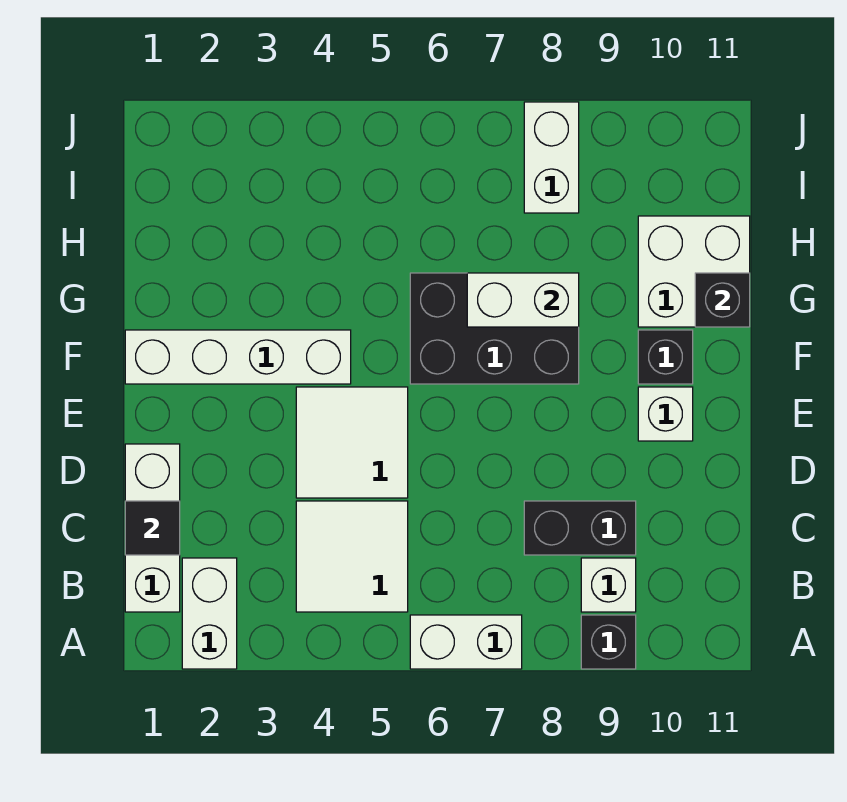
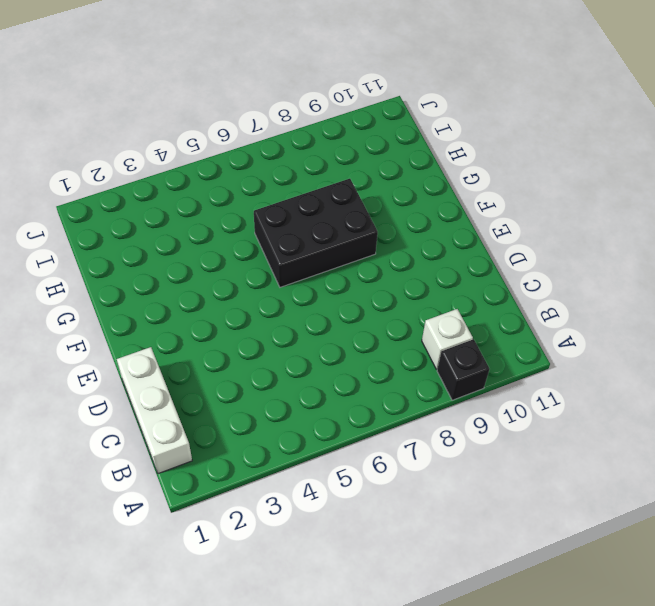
none -> white 1x2 brick [182,558,237,669]
none -> white 1x2 brick [410,615,522,669]
none -> white 2x2 tile [296,501,408,612]

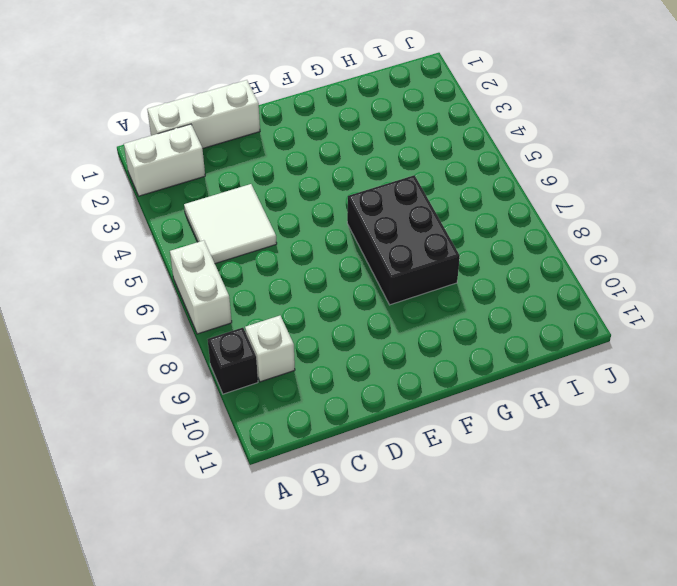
none -> black 1x2 brick [524,501,636,555]
none -> white 2x2 tile [296,387,408,498]
none -> white 1x1 brick [638,387,693,441]

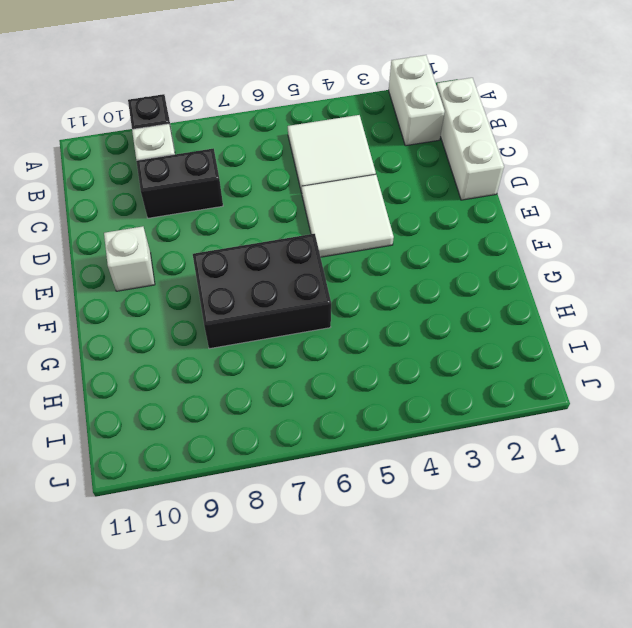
none -> white 1x2 brick [410,615,522,669]
none -> white 1x4 brick [125,330,351,384]
none -> black 1x1 brick [638,330,693,384]

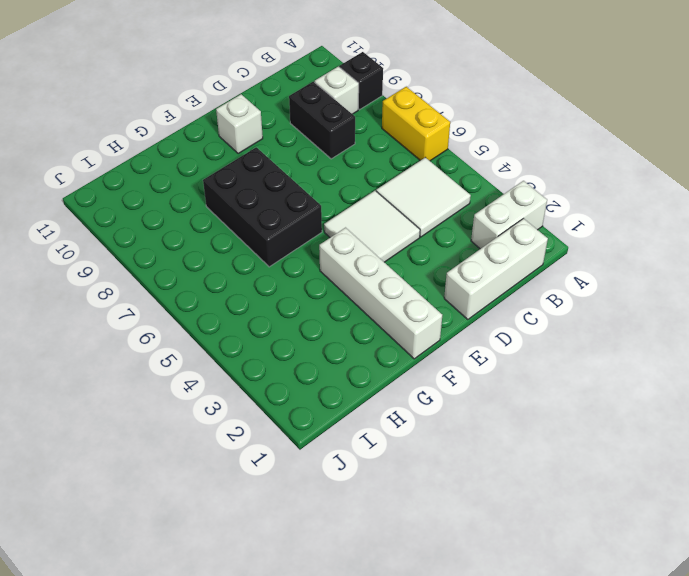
yellow 1x2 brick [382,87,450,161] -> white 1x2 brick [410,615,522,669]
none -> black 1x1 brick [638,330,693,384]
none -> white 2x2 brick [638,216,750,327]
none -> white 1x2 brick [524,102,579,213]

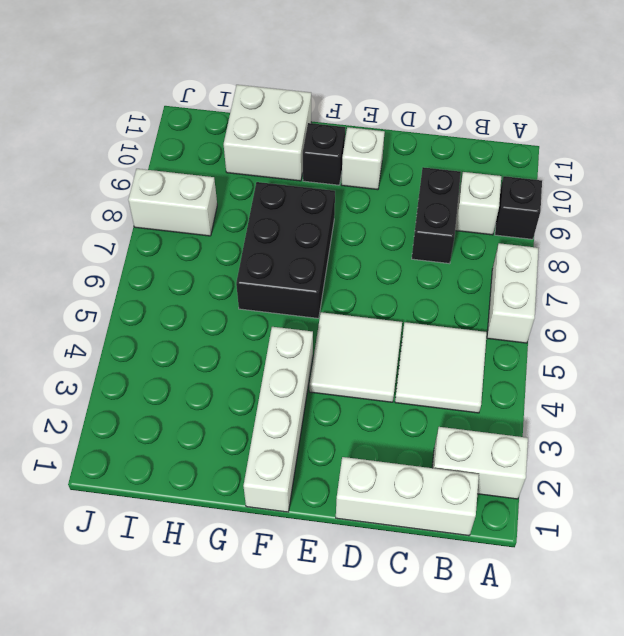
none -> black 1x1 tile [125,501,180,555]
none -> white 1x2 brick [467,273,579,327]
none -> black 1x1 brick [695,273,750,327]

